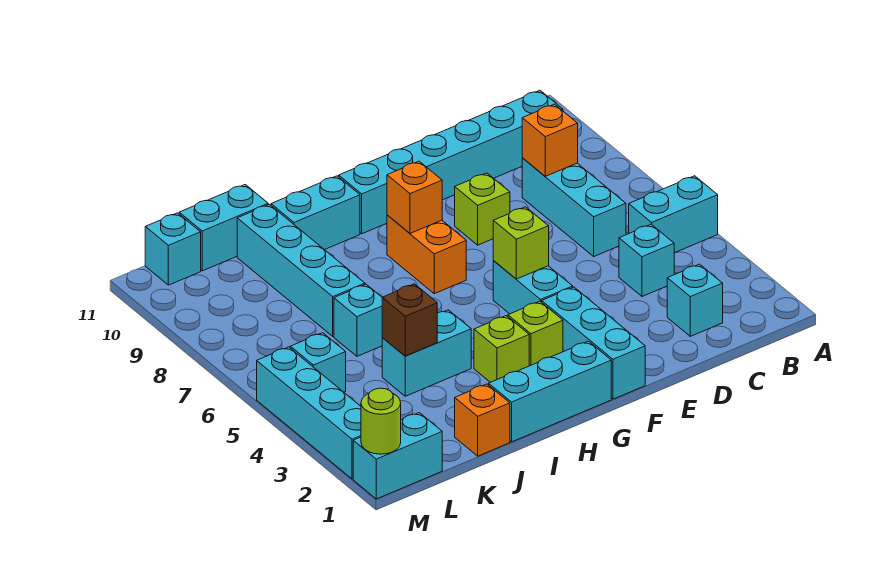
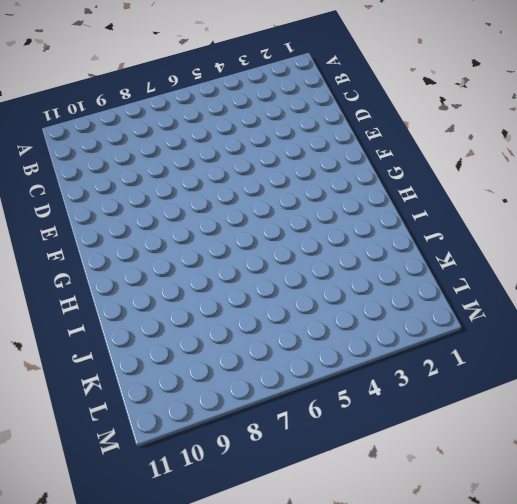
none -> cyan 1x2 brick [629,176,718,253]
none -> cyan 1x6 brick [339,90,563,234]
none -> cyan 1x1 brick [667,264,723,336]

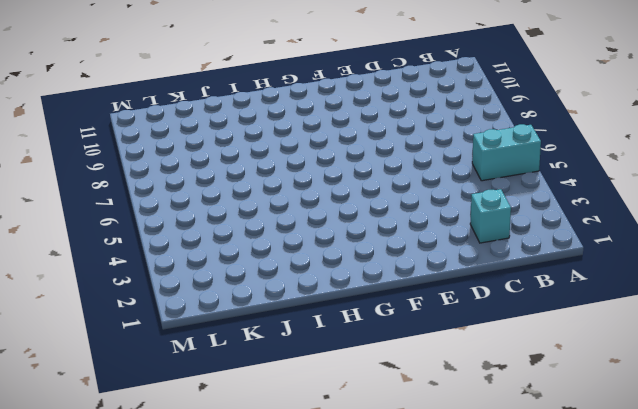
none -> cyan 1x6 brick [339,90,563,234]
none -> cyan 1x1 brick [619,224,674,296]
none -> cyan 1x3 brick [522,158,626,256]

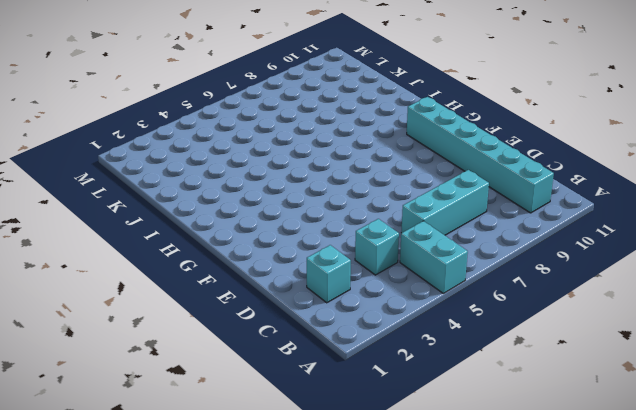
none -> lime 1x1 brick [455,173,510,245]
none -> cyan 1x3 brick [542,287,645,399]
none -> cyan 1x2 brick [493,261,573,314]

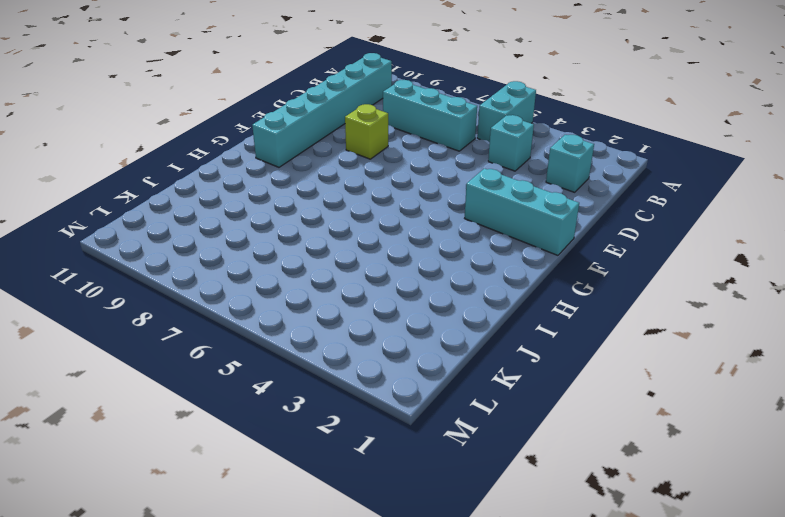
none -> cyan 1x2 brick [493,261,573,314]
none -> cyan 1x3 brick [489,341,611,442]
none -> lime 1x1 brick [508,301,563,366]

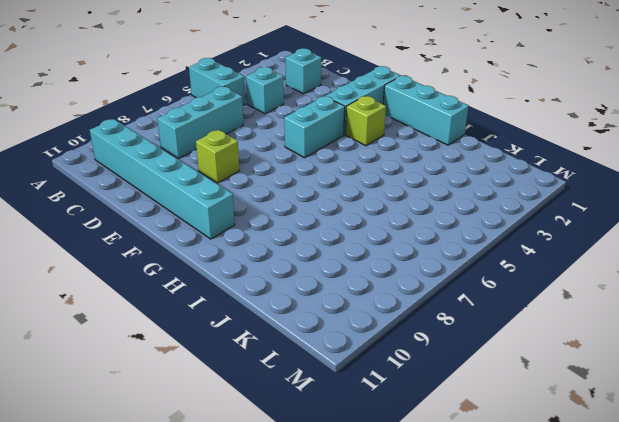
none -> orange 1x2 brick [387,215,466,294]
none -> lime 1x1 brick [474,316,529,382]
none -> cyan 1x2 brick [271,176,360,250]

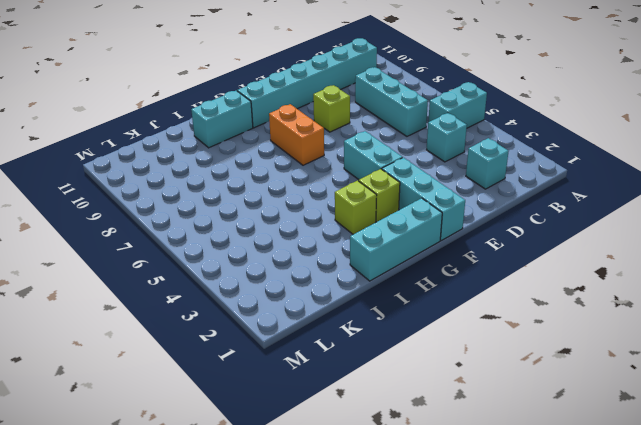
none -> cyan 1x2 brick [382,310,471,396]
none -> orange 1x1 brick [455,384,510,456]
none -> cyan 1x1 brick [334,284,383,356]

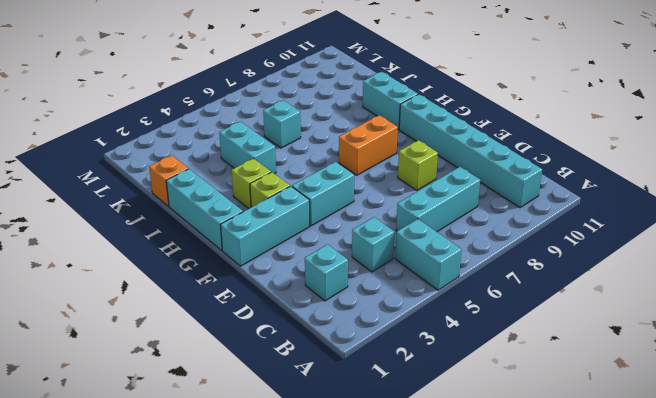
none -> cyan 1x4 brick [237,204,365,336]
none -> cyan 1x2 brick [179,185,268,271]
none -> cyan 1x2 brick [353,413,442,499]

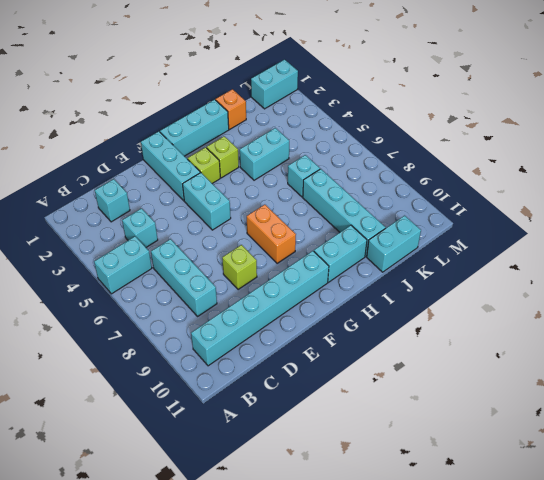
none -> cyan 1x1 brick [290,333,346,392]
none -> cyan 1x1 brick [145,213,201,285]
none -> cyan 1x4 brick [257,347,361,479]

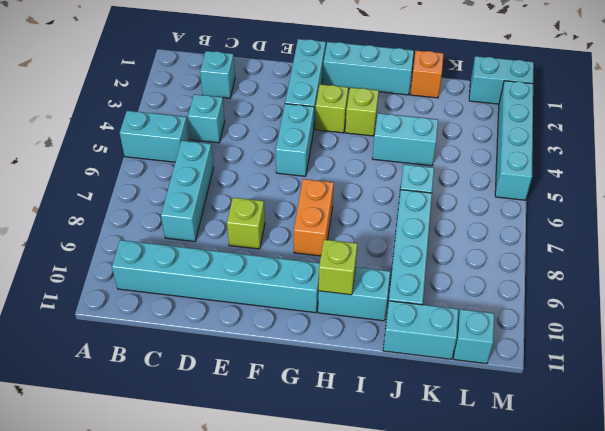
lime 1x1 brick [319,240,357,295] -> lime 1x1 brick moved to [493,207,549,279]
none -> cyan 1x1 brick [290,333,346,392]
none -> orange 1x1 brick [522,104,578,176]
none -> orange 1x1 brick [387,161,442,233]

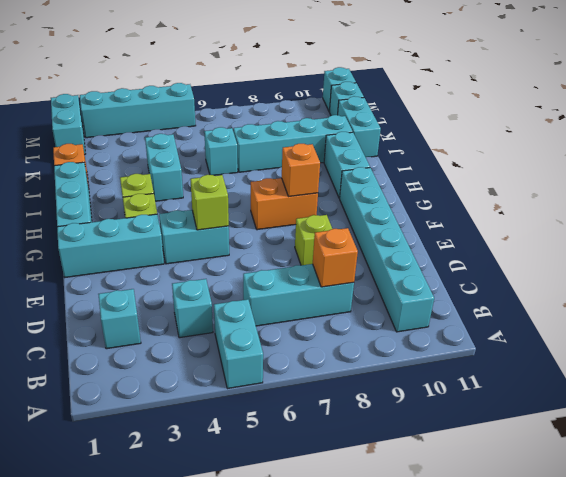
cyan 1x1 brick [323,67,356,112] -> cyan 1x1 brick moved to [290,333,346,392]
none -> brown 1x1 brick [382,284,437,356]
none -> lime 1x1 round brick [361,388,401,454]

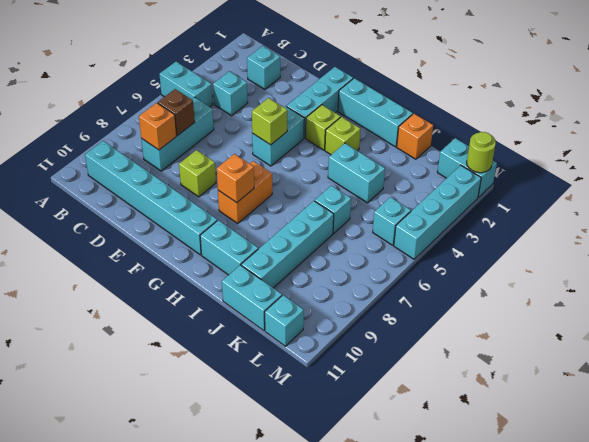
brown 1x1 brick [158,89,195,136] -> brown 1x1 brick moved to [382,284,437,356]

